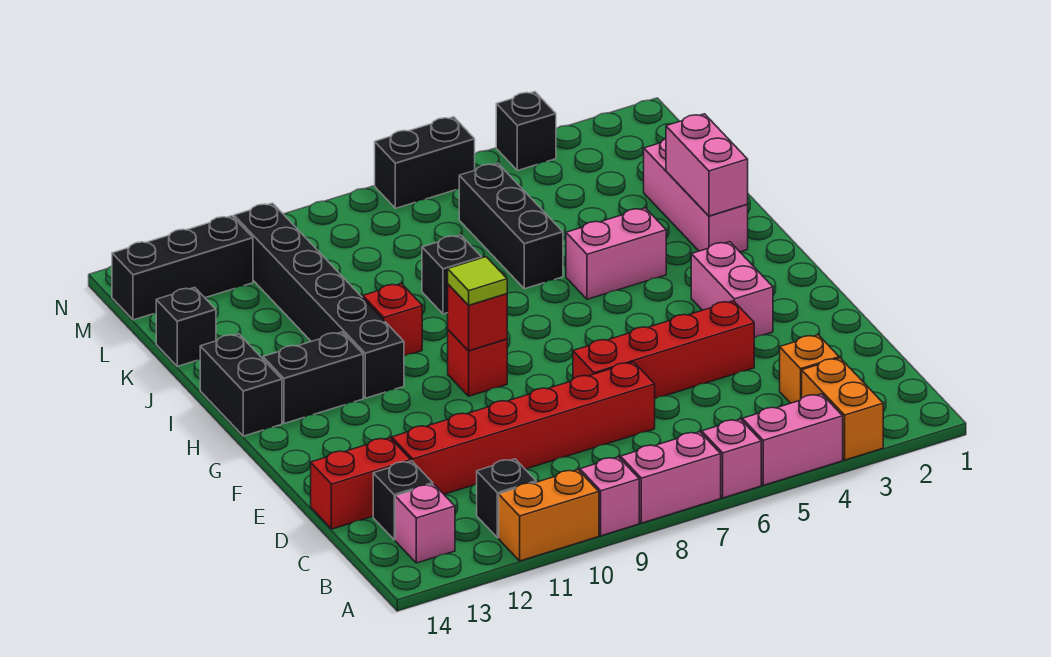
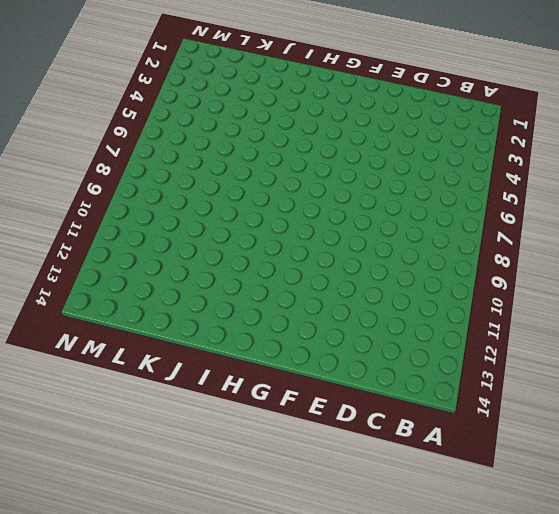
none -> orange 1x2 brick [802,358,883,460]
none -> pink 1x2 brick [742,394,843,485]
none -> pink 1x1 brick [702,419,761,498]
none -> pink 1x2 brick [620,432,721,523]

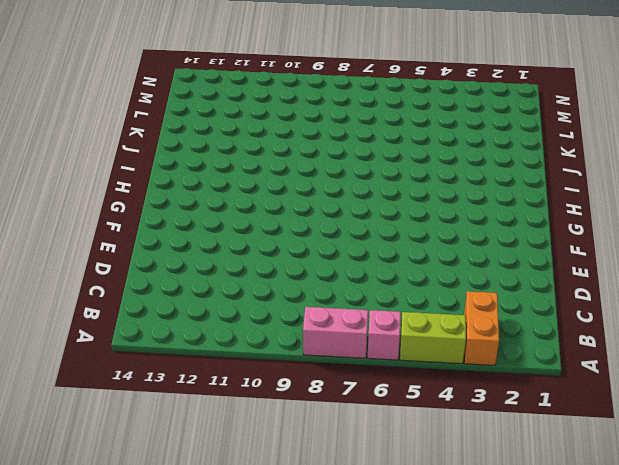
lime 1x2 brick [400,312,466,364] -> pink 1x2 brick [742,394,843,485]
none -> pink 1x1 brick [580,457,639,536]
none -> orange 1x2 brick [499,470,599,561]
none -> black 1x1 brick [477,459,536,538]
none -> pink 1x1 brick [395,484,455,563]

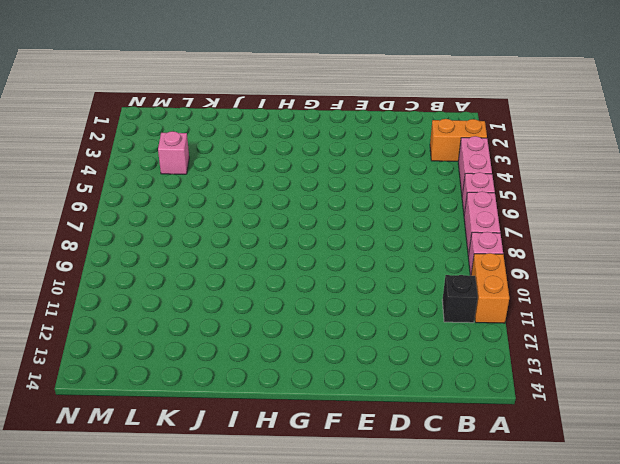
pink 1x1 brick [158,131,189,174] -> pink 1x1 brick moved to [395,484,455,563]
none -> orange 1x1 brick [780,335,839,403]
none -> black 1x1 brick [373,461,433,540]
none -> red 1x6 brick [392,362,655,494]
none -> red 1x2 brick [311,438,411,529]

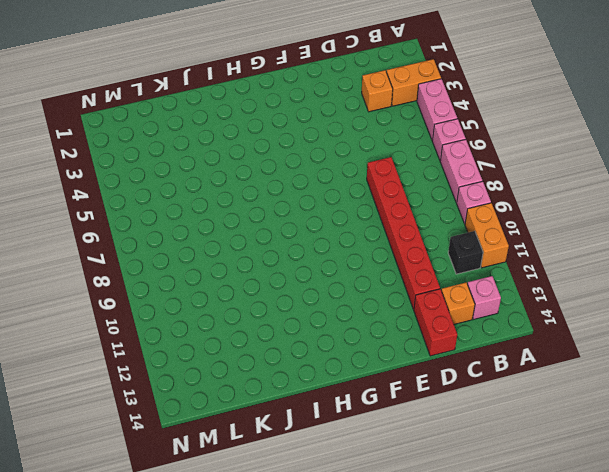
orange 1x1 brick [441,283,475,324] -> black 1x1 brick [373,461,433,540]
none -> red 1x4 brick [573,301,754,399]
none -> pink 1x2 brick [691,242,773,338]
none -> red 1x1 brick [448,330,507,396]
none -> black 1x6 brick [234,203,404,398]

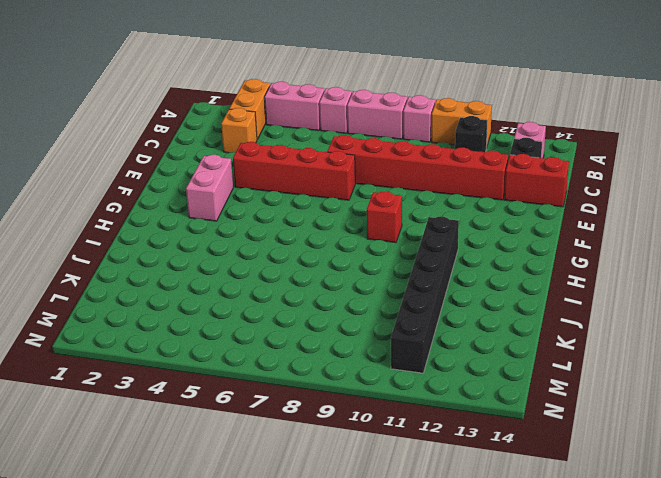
none -> black 1x2 brick [263,332,363,424]
none -> black 1x2 brick [200,334,282,436]
none -> pink 1x3 brick [644,139,748,252]
none -> pink 1x2 brick [566,208,666,299]

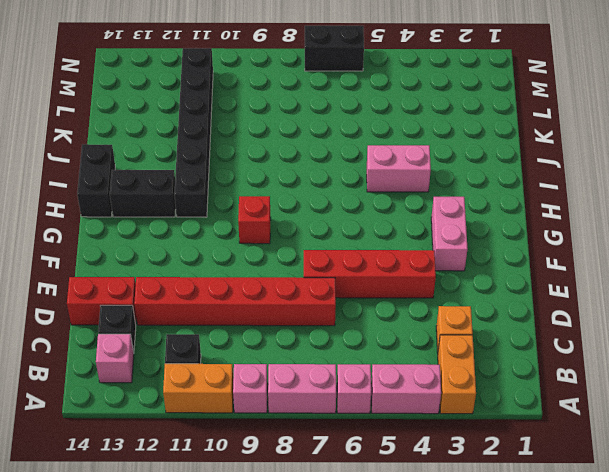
none -> pink 1x3 brick [644,139,748,252]
none -> red 1x1 brick [362,284,422,356]
none -> black 1x3 brick [459,163,563,289]
none -> black 1x1 brick [422,235,482,314]

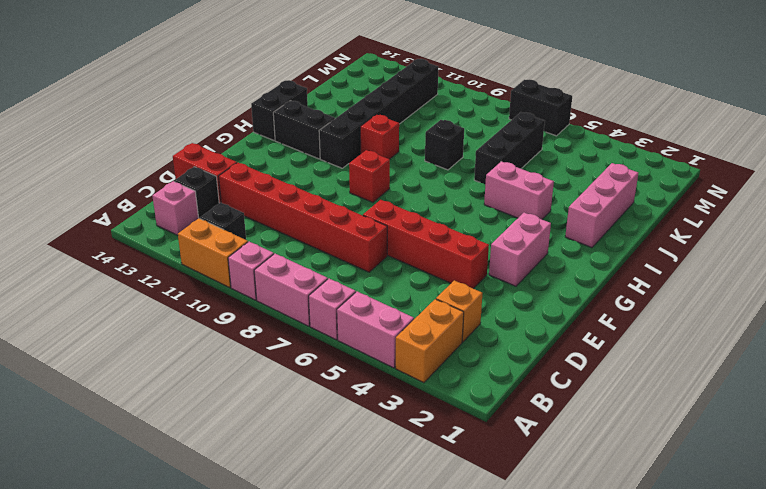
none -> black 1x1 brick [156,287,216,366]
none -> black 1x3 brick [112,216,253,320]
none -> black 1x1 brick [496,92,556,171]
none -> red 1x1 brick [448,284,507,351]

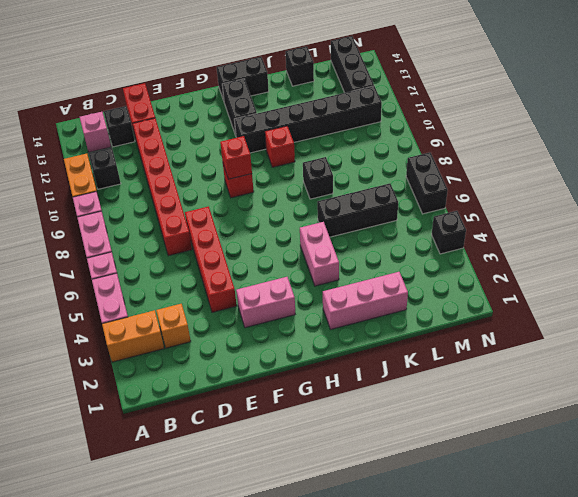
none -> pink 1x2 brick [666,114,748,216]
none -> lime 1x1 tile [448,257,507,305]

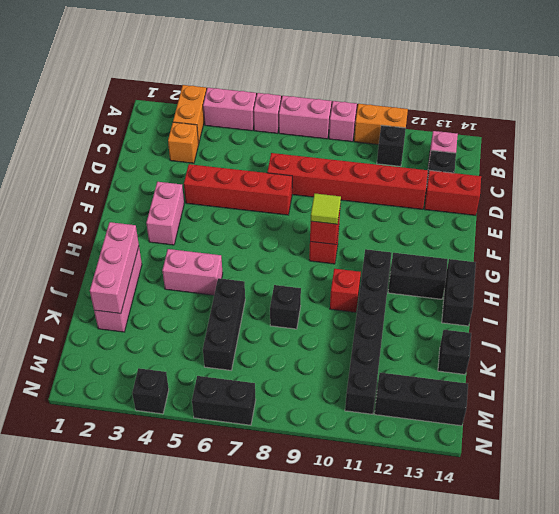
pink 1x3 brick [90,222,139,314] -> pink 1x2 brick [666,114,748,216]

